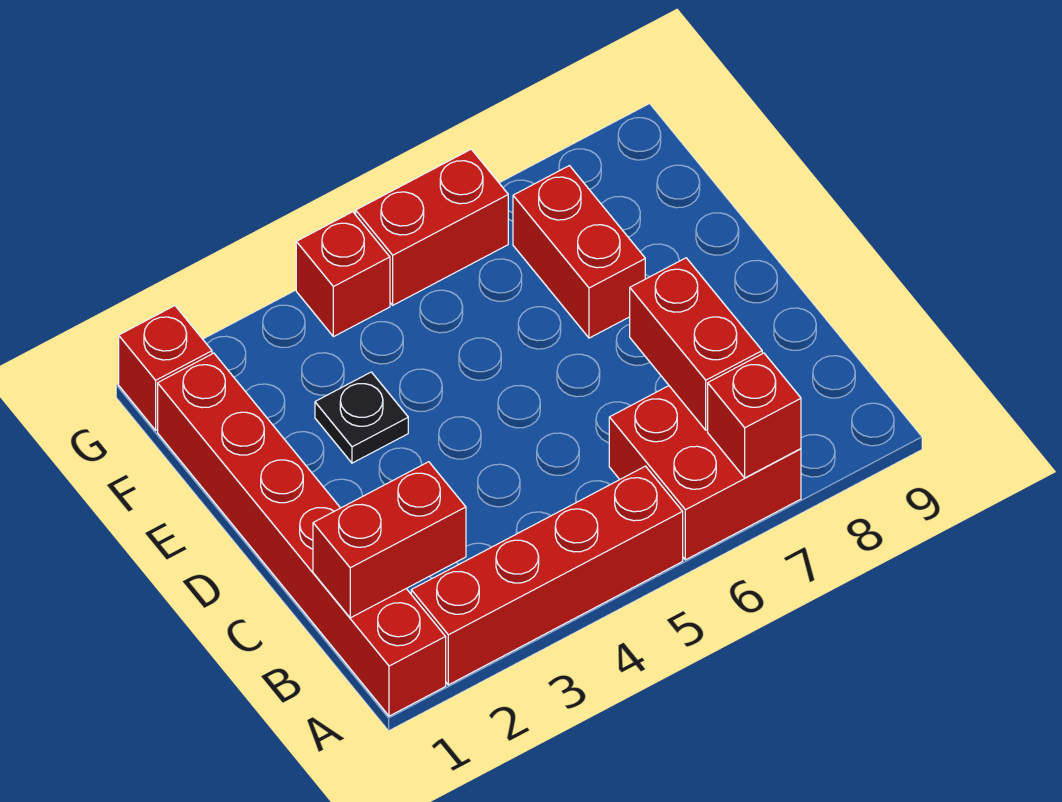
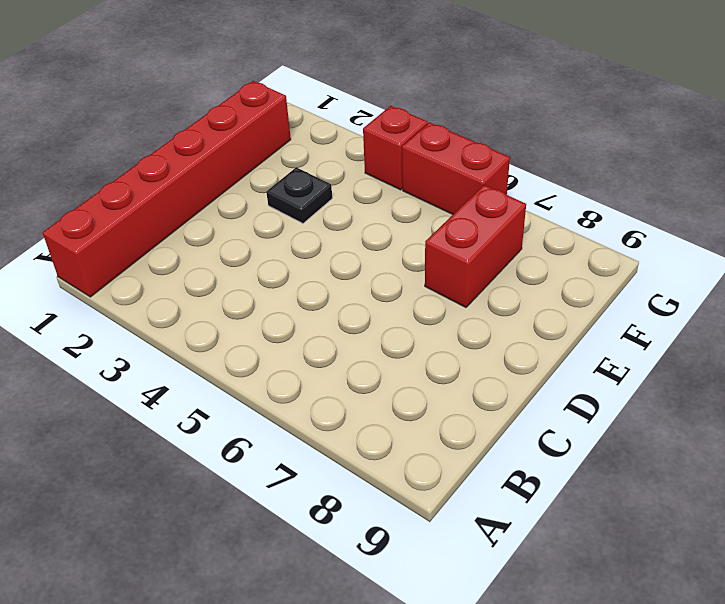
none -> red 1x4 brick [411,466,683,685]
none -> red 2x2 brick [609,386,801,560]

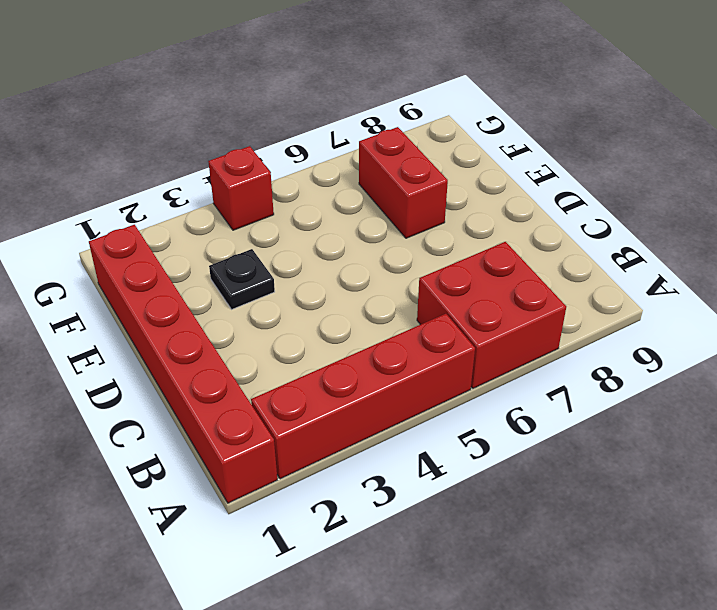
none -> red 1x1 brick [119,306,212,430]
none -> red 1x2 brick [356,149,508,305]

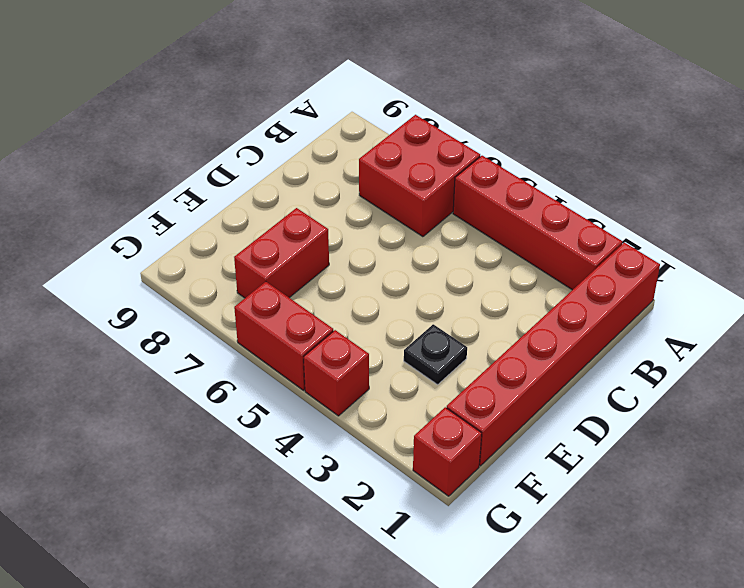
none -> red 1x1 brick [708,353,801,478]
none -> red 1x2 brick [313,462,466,618]

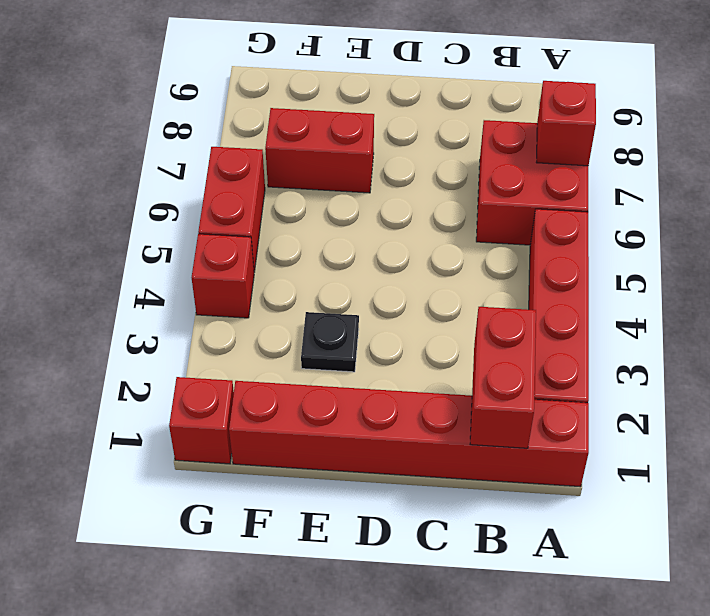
none -> red 1x2 brick [630,258,762,430]

